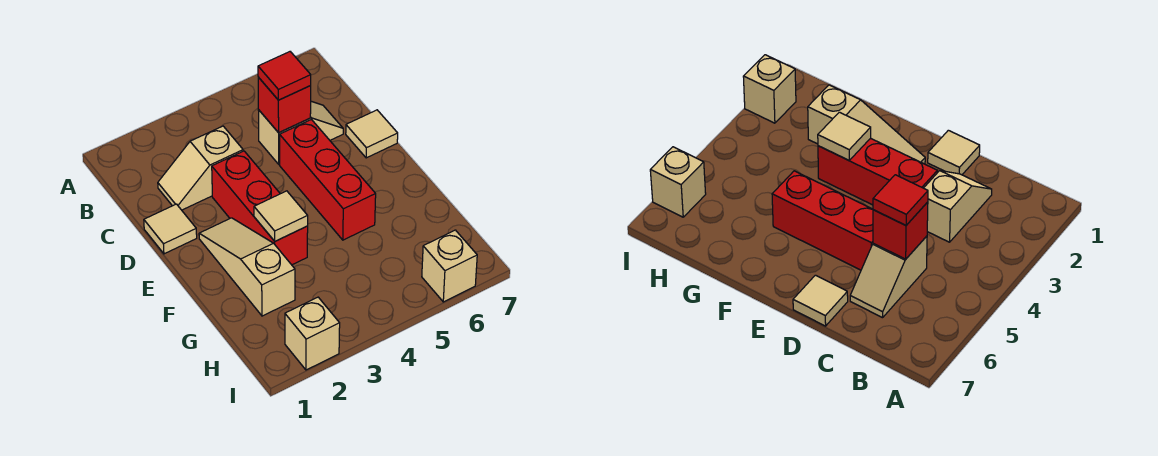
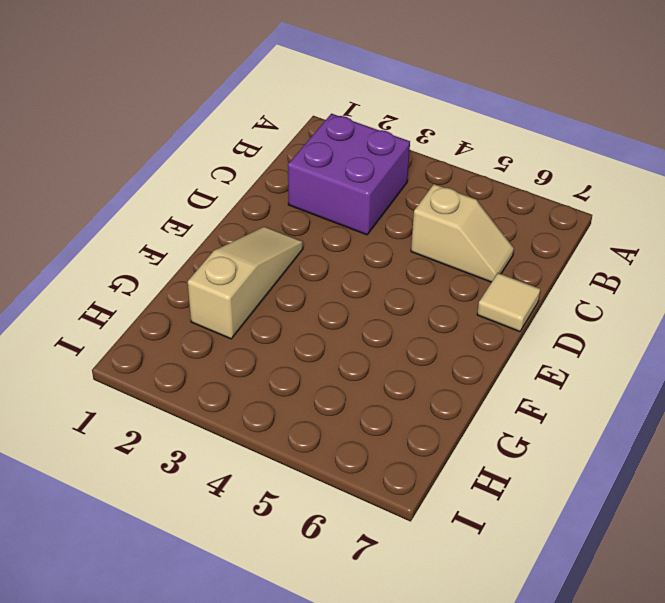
purple 2x2 brick [288,114,410,235] -> tan 1x2 slope [158,126,243,210]
none -> tan 1x1 tile [144,204,197,254]
none -> red 1x3 brick [212,151,308,265]
none -> red 1x3 brick [280,120,376,240]

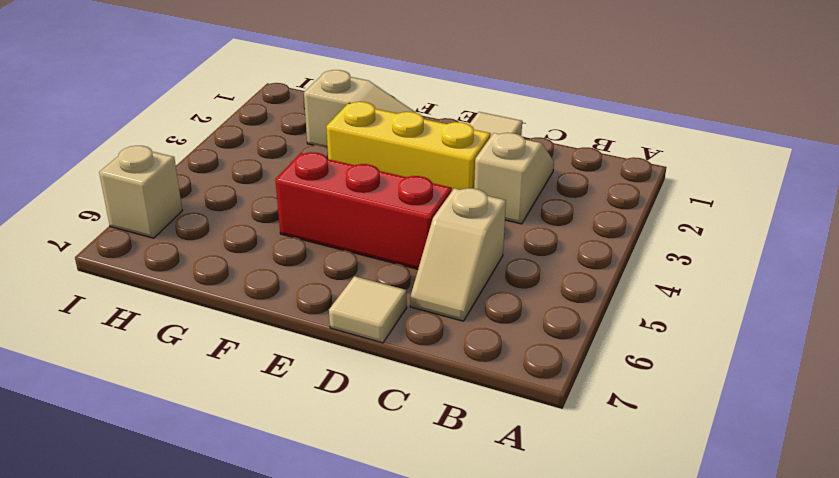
yellow 1x3 brick [326,102,491,192] -> red 1x3 brick [212,151,308,265]
none -> tan 1x1 brick [285,297,340,370]
none -> red 1x1 brick [258,77,311,133]
none -> tan 1x1 tile [254,191,308,241]

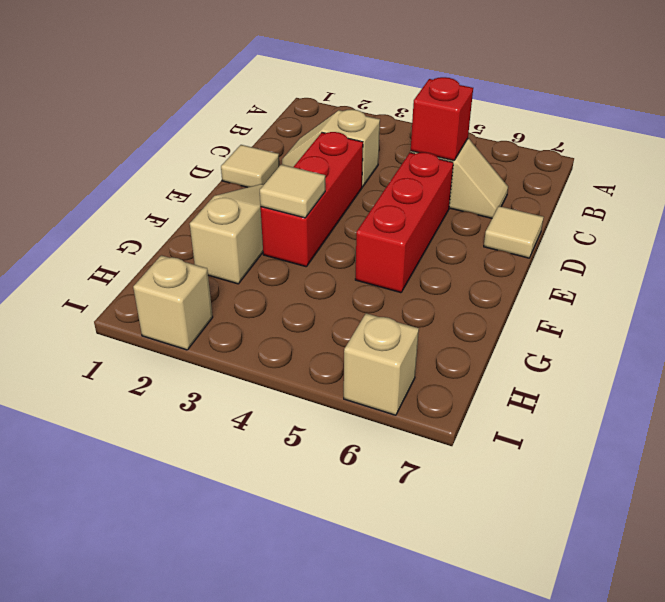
none -> red 1x1 tile [258,52,311,100]

